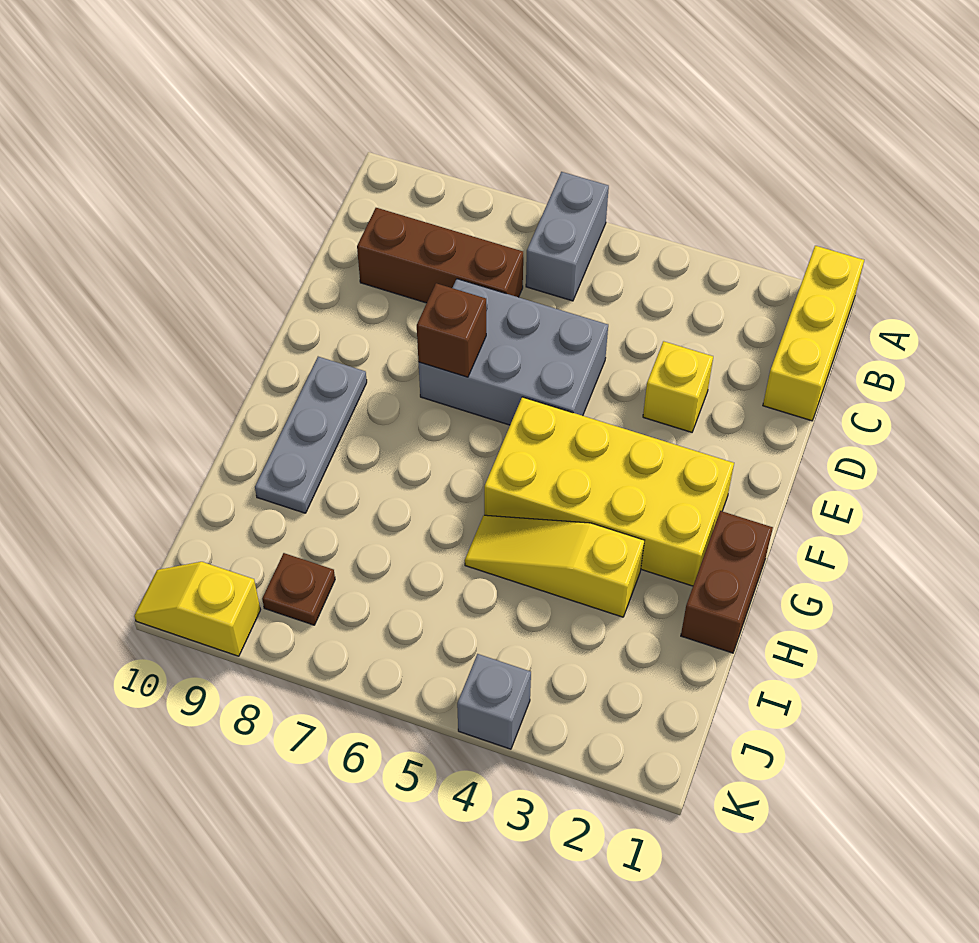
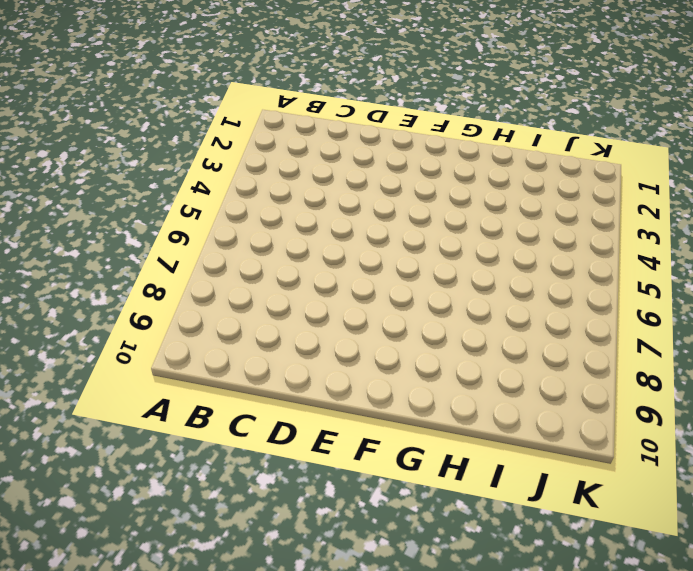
none -> yellow 1x3 brick [763,246,864,421]
none -> grey 1x2 brick [526,172,609,301]
none -> brown 1x3 brick [357,208,523,303]

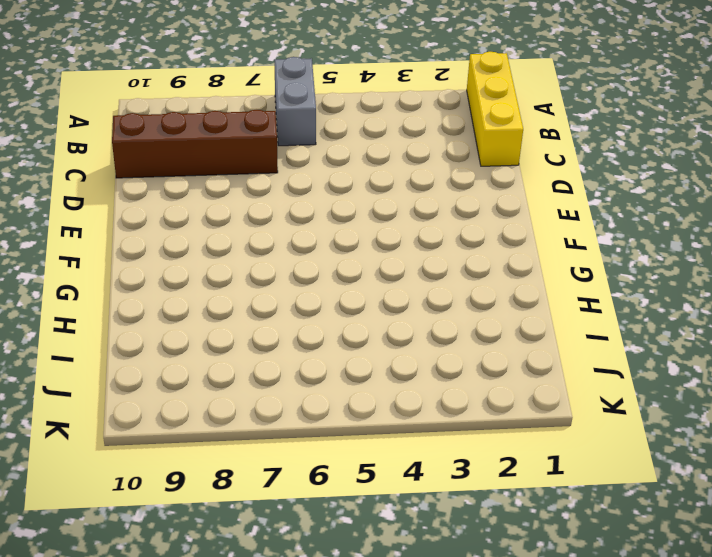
brown 1x4 brick [112,110,278,178] -> brown 1x3 brick [357,208,523,303]
none -> yellow 1x1 brick [643,341,713,432]
none -> grey 2x3 brick [419,279,608,425]
none -> yellow 2x4 brick [484,397,734,586]

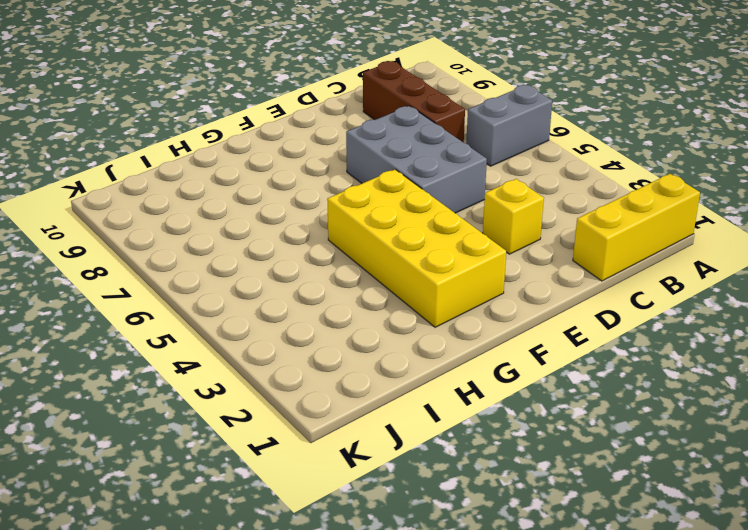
none -> grey 1x3 plate [255,357,367,513]
none -> brown 1x2 brick [681,511,773,653]
none -> yellow 1x3 slope [465,515,645,617]

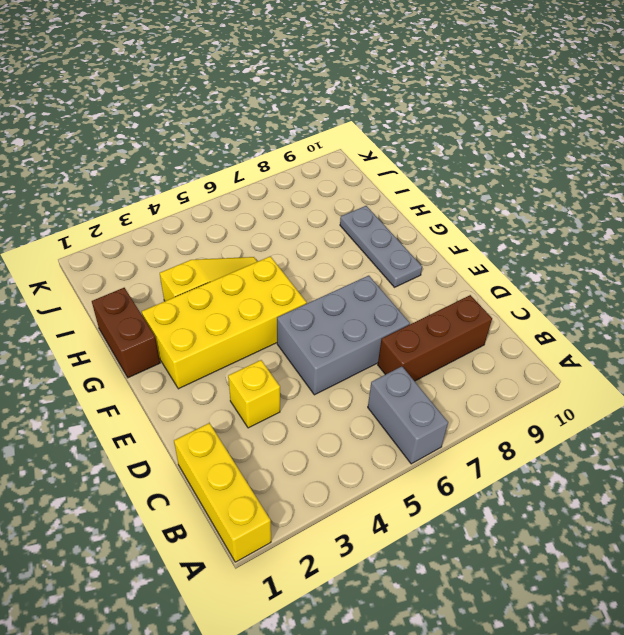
none -> brown 1x1 plate [262,553,335,625]
none -> grey 1x1 brick [457,654,531,749]
none -> yellow 1x2 slope [134,562,261,656]

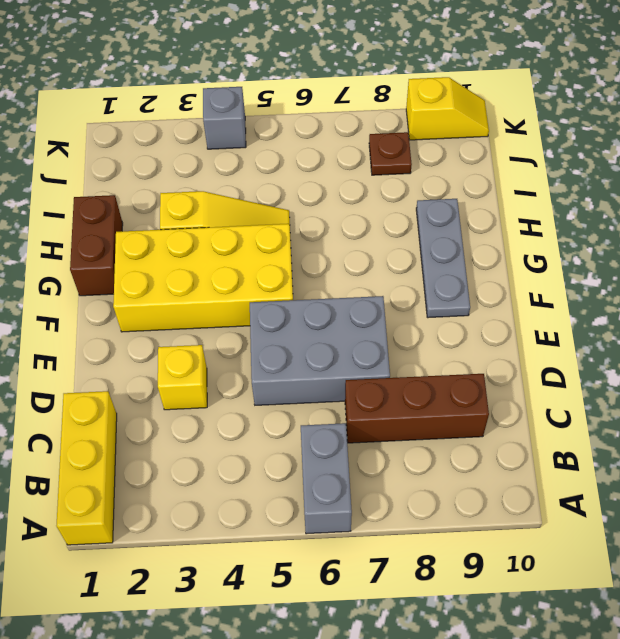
none -> brown 1x1 brick [417,283,486,377]

